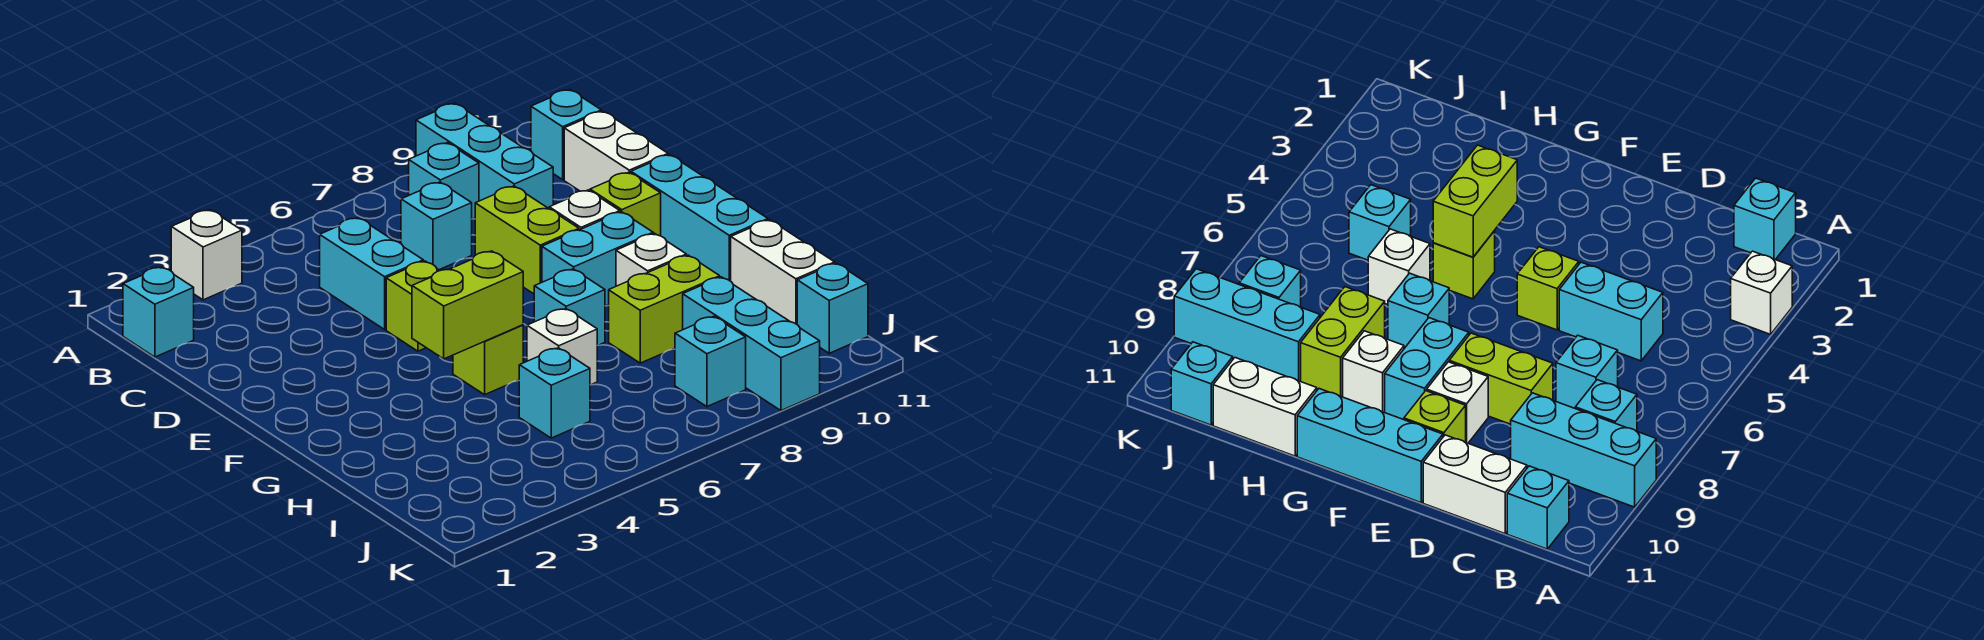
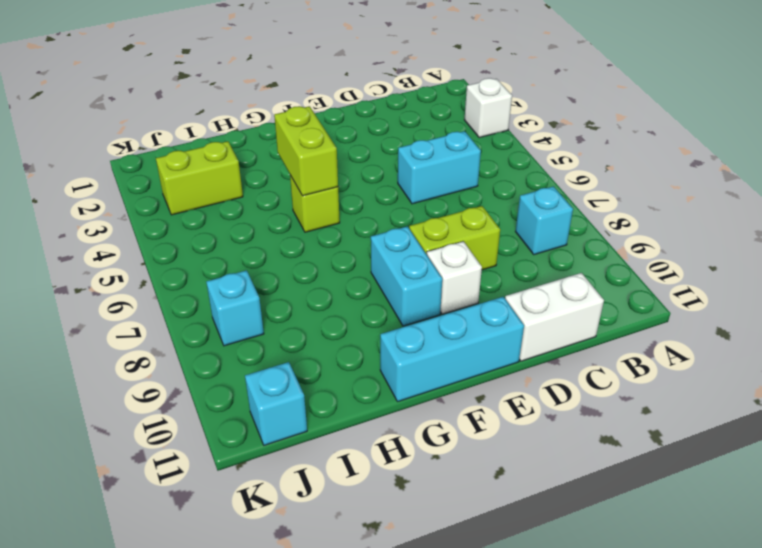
lime 1x2 brick [156,141,243,215] -> lime 1x2 brick turned to [609,255,720,363]
none -> cyan 1x3 brick [416,103,553,208]
none -> cyan 1x1 brick [123,267,194,357]
none -> cyan 1x1 brick [531,89,601,179]

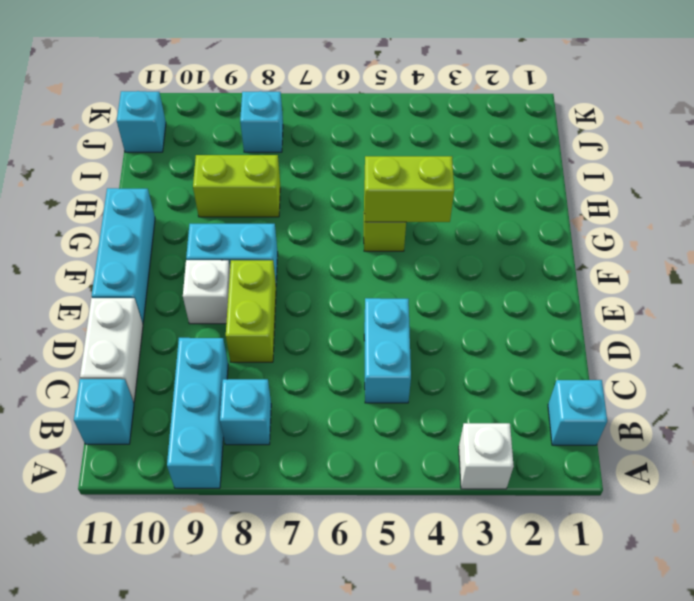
none -> cyan 1x1 brick [401,182,472,270]
none -> lime 1x1 brick [386,261,440,351]
none -> lime 1x1 brick [590,172,661,236]

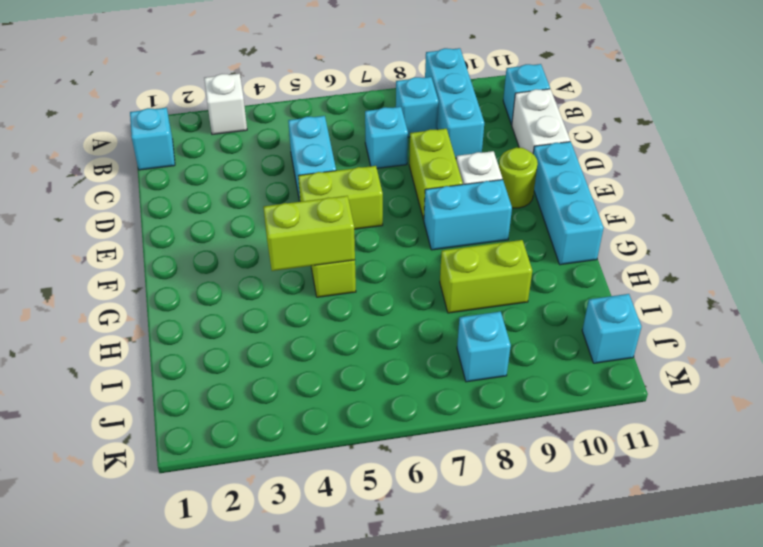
lime 1x2 brick [298,166,383,229] -> lime 1x1 brick [386,261,440,351]
lime 1x1 round brick [499,147,538,208] -> lime 1x1 brick [590,172,661,236]
none -> cyan 1x1 brick [534,269,605,346]
none -> white 1x1 brick [616,233,686,286]
none -> white 1x1 brick [527,308,597,385]

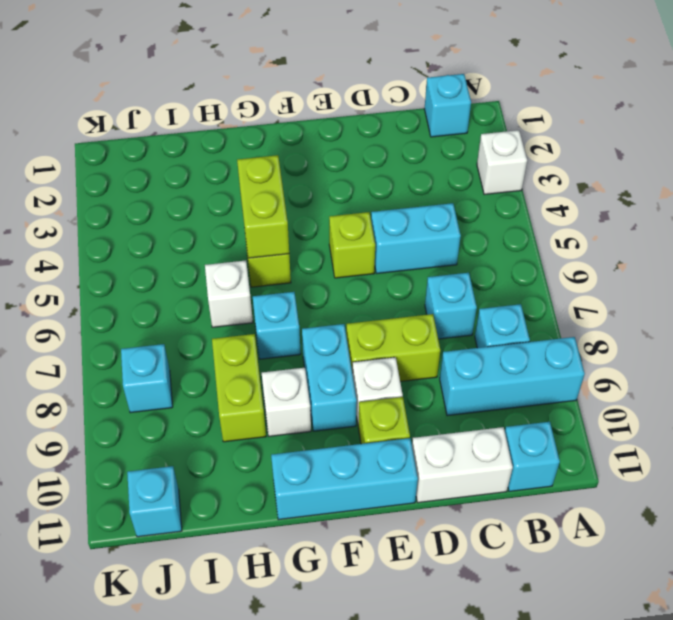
none -> white 1x2 brick [731,220,835,324]
none -> cyan 1x1 brick [519,348,590,438]
none -> cyan 1x3 brick [683,277,820,411]

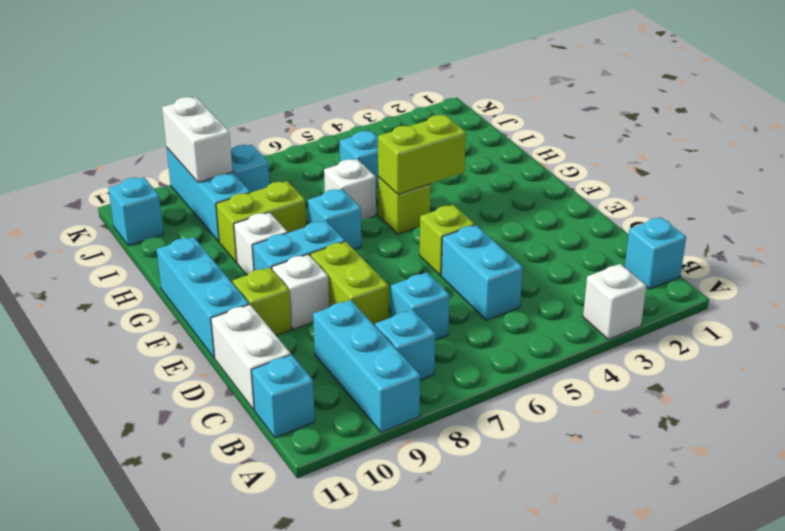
white 1x2 brick [162,97,233,183] -> white 1x2 brick moved to [731,220,835,324]

